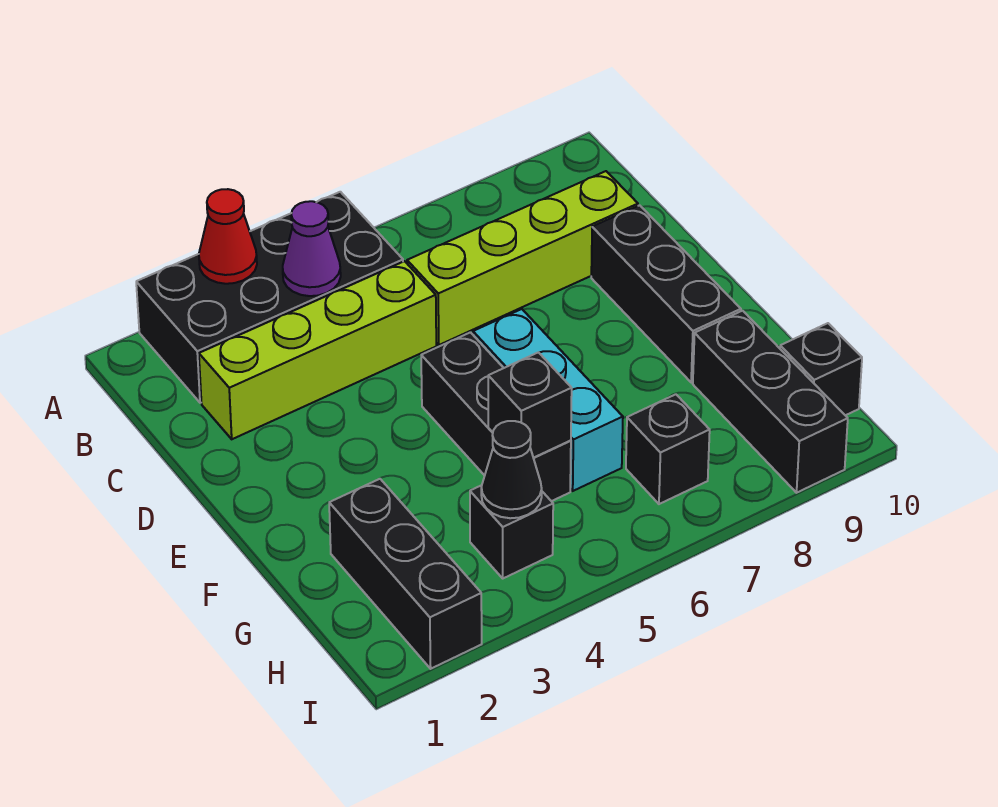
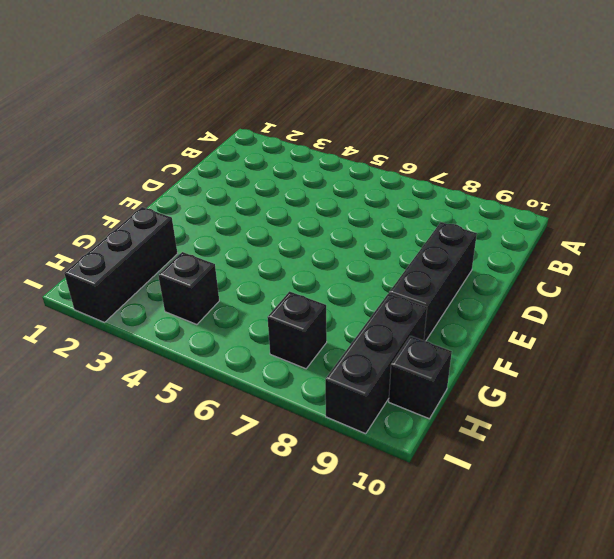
none -> black 2x4 brick [136,192,403,403]
none -> lime 1x4 brick [199,261,436,439]
none -> lime 1x4 brick [407,171,638,345]

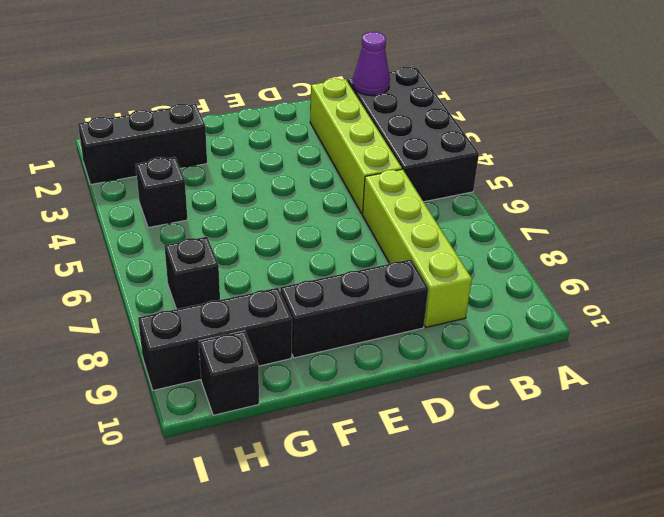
purple 1x1 cone [353,32,390,96] -> purple 1x1 cone moved to [283,201,341,296]
none -> black 1x3 brick [421,332,571,501]
none -> cyan 1x3 brick [473,309,623,491]
none -> red 1x1 cone [199,189,257,284]

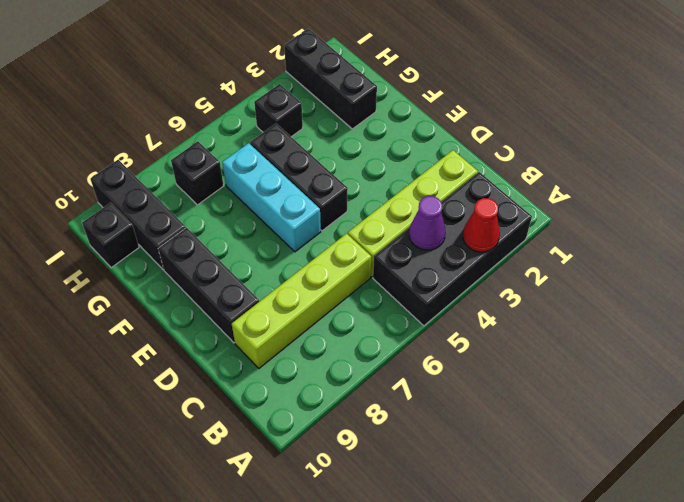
none -> black 1x1 brick [488,352,572,458]
none -> black 1x1 cone [481,421,542,518]

